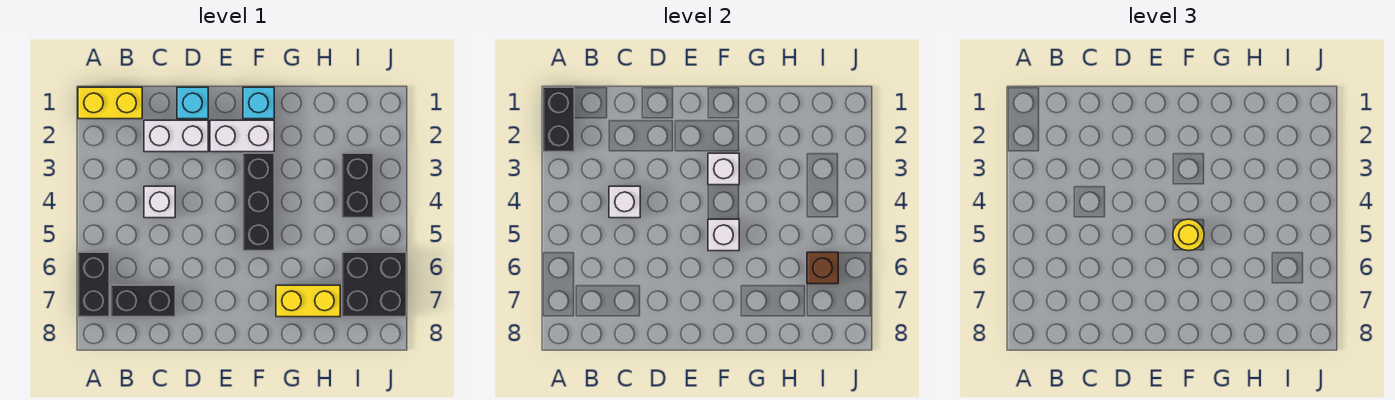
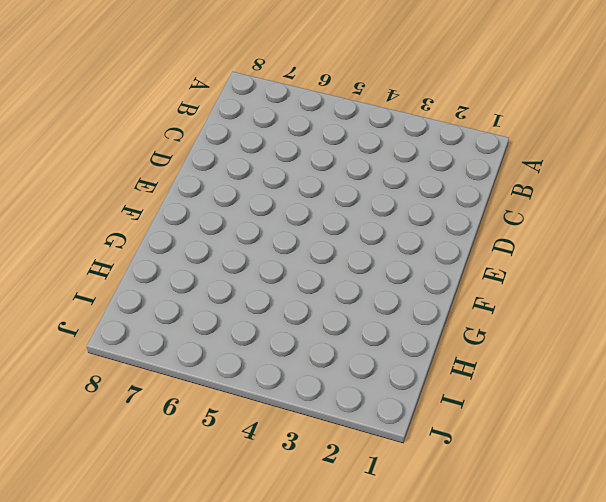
none -> yellow 1x2 brick [78,87,142,119]
none -> black 1x2 brick [78,252,109,317]
none -> black 1x2 brick [111,285,175,317]

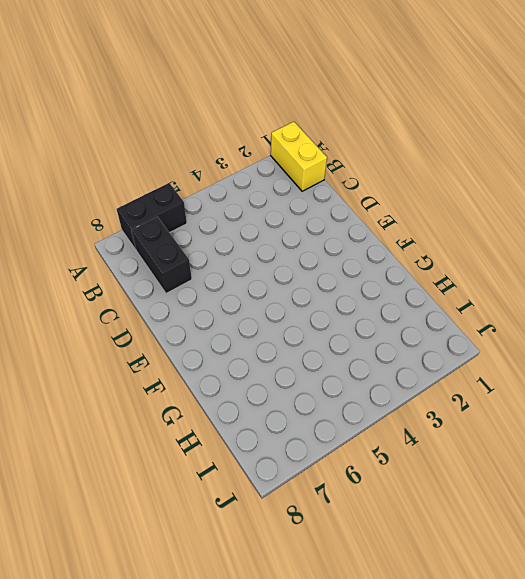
none -> white 1x2 brick [144,120,208,152]
none -> white 1x1 brick [144,186,175,218]
none -> cyan 1x1 brick [177,87,208,119]

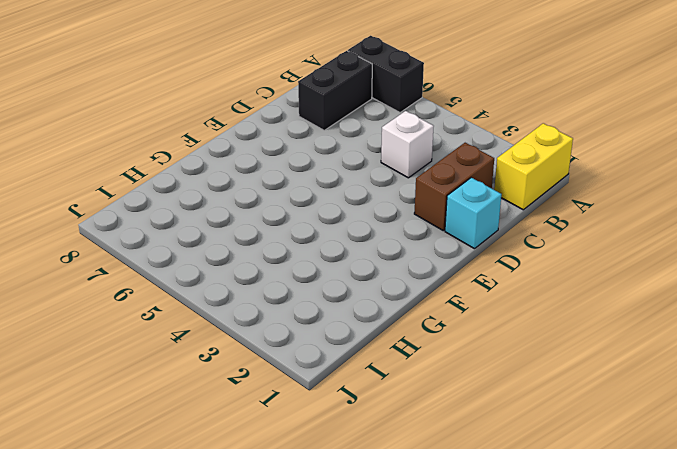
brown 1x2 brick [414,143,494,231] -> white 1x2 brick [144,120,208,152]
none -> white 1x2 brick [210,120,274,152]
none -> cyan 1x1 brick [243,87,274,119]
none -> black 1x3 brick [243,153,274,251]

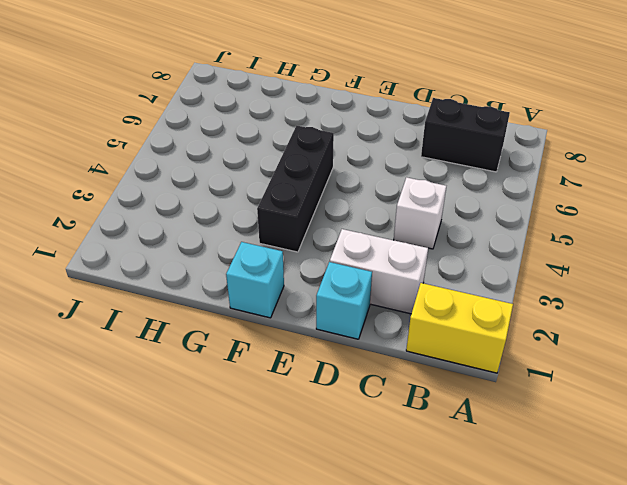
none -> black 1x2 brick [78,252,109,317]
none -> white 1x2 brick [210,120,274,152]
none -> yellow 1x2 brick [276,285,340,317]

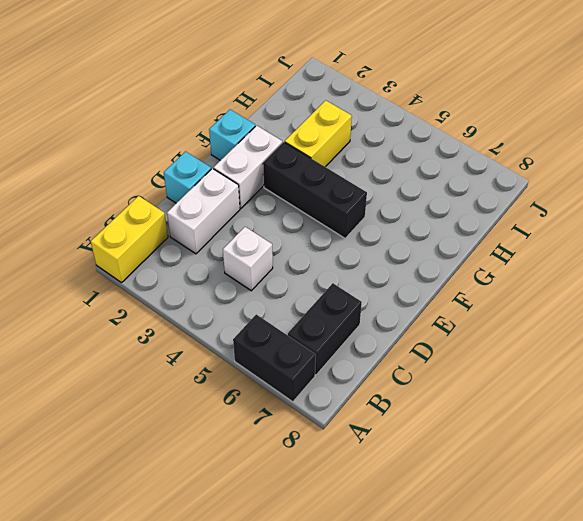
yellow 1x2 brick [285,100,352,167] -> yellow 1x2 brick moved to [276,285,340,317]
none -> black 1x2 brick [342,153,373,218]
none -> black 2x2 brick [342,252,406,317]
none -> black 1x2 brick [543,87,574,152]

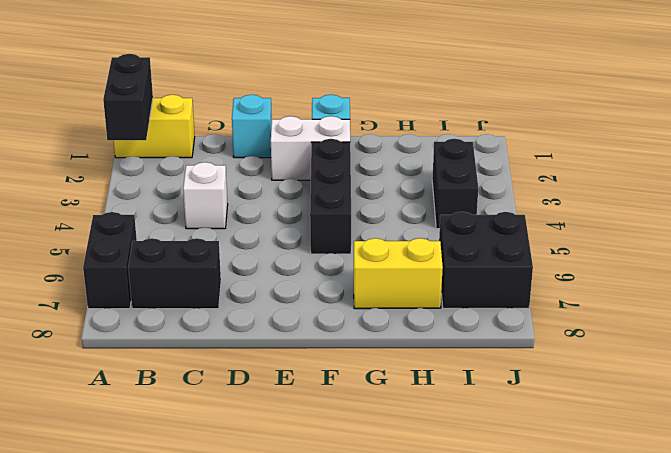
none -> white 1x2 brick [144,120,208,152]
none -> white 1x1 brick [609,186,640,218]
none -> white 1x1 brick [708,153,739,185]

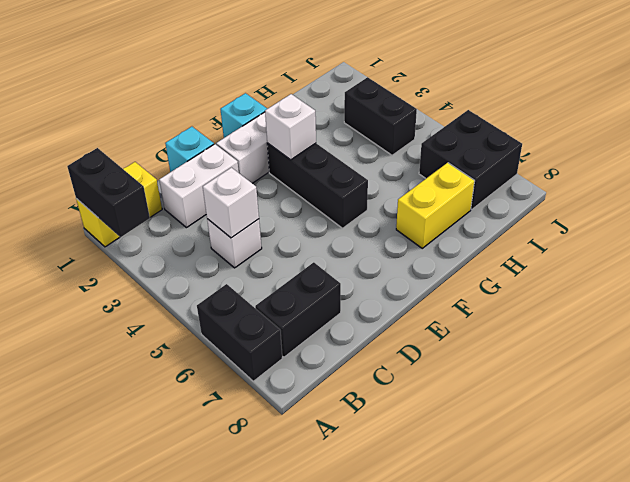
none -> white 1x1 brick [708,219,739,251]
none -> brown 1x1 brick [807,252,838,284]
none -> yellow 1x1 round brick [1173,219,1204,251]

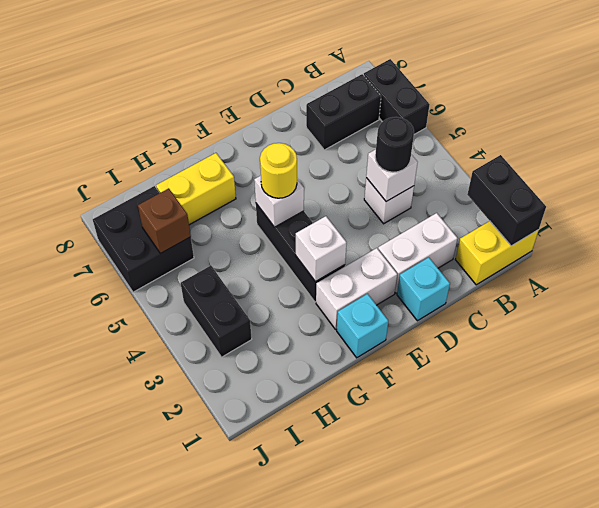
black 1x1 round brick [375,117,414,172] -> none

